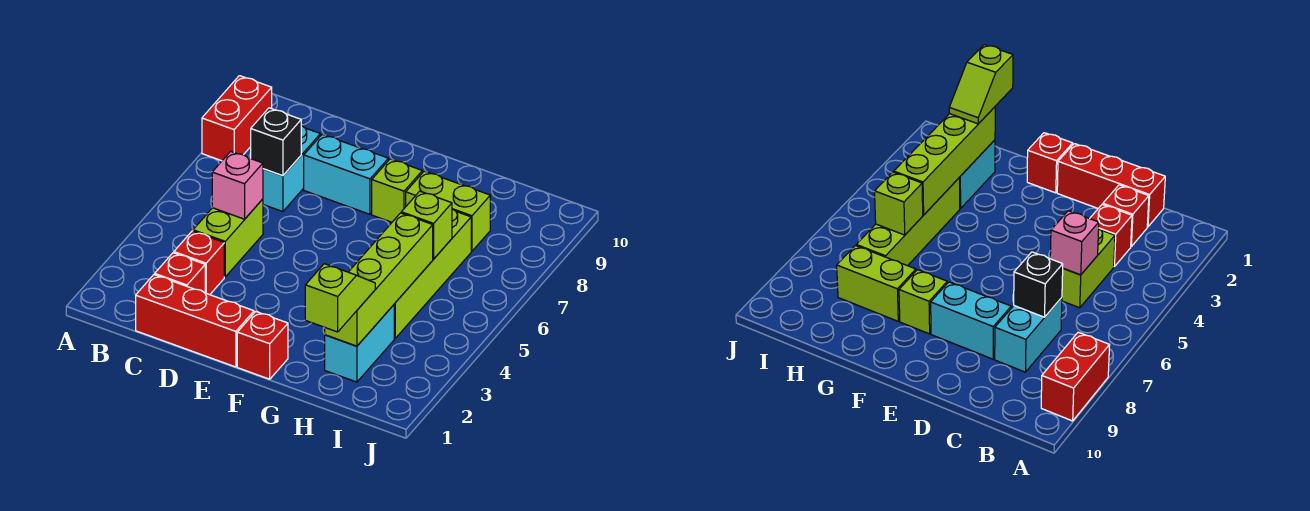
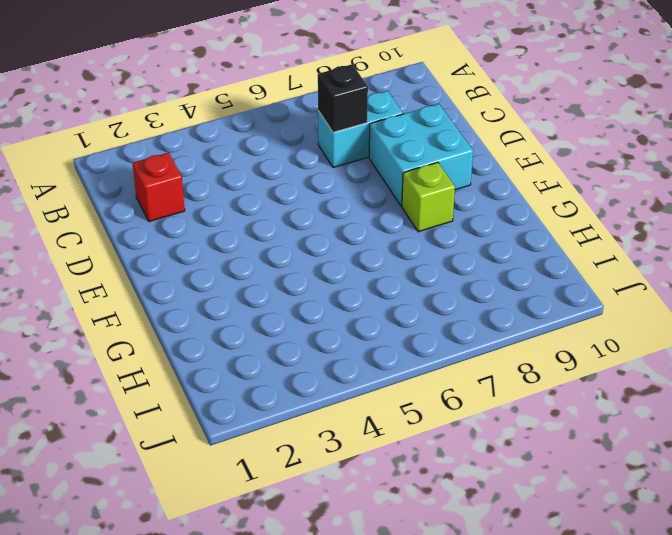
cyan 2x2 brick [369,104,473,206] -> cyan 1x2 brick [304,134,388,214]
none -> red 1x2 brick [202,76,272,161]
none -> red 1x3 brick [136,275,254,367]
none -> red 1x1 brick [174,231,224,295]

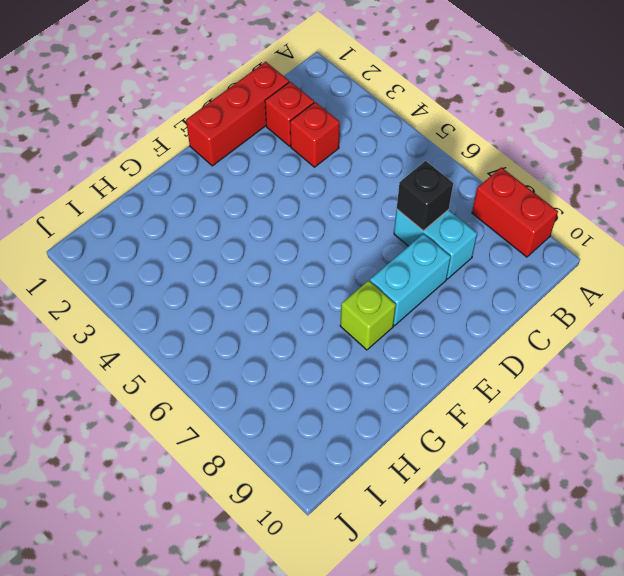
none -> lime 1x2 brick [193,199,263,277]
none -> red 1x1 brick [237,312,288,379]
none -> lime 1x2 brick [406,171,490,251]

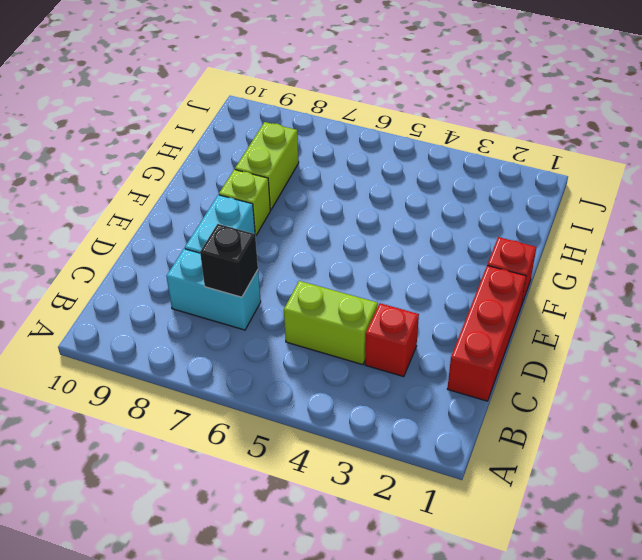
none -> red 1x2 brick [202,76,272,161]
none -> red 1x1 brick [155,253,205,293]
none -> cyan 1x2 brick [325,305,394,382]

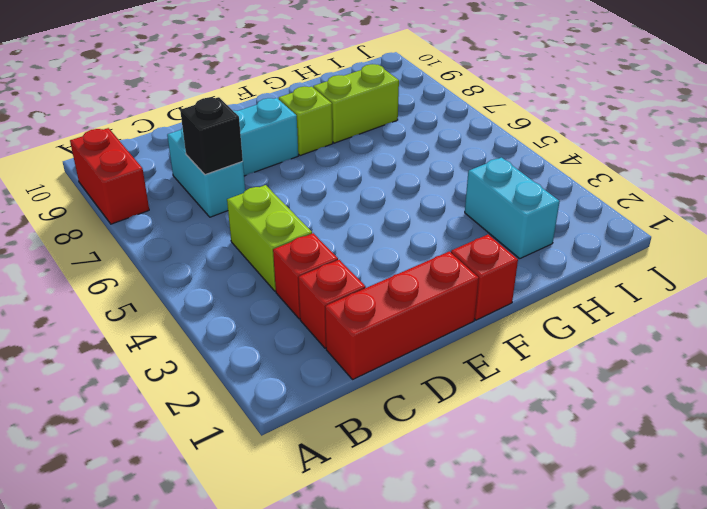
none -> lime 1x4 brick [394,209,471,338]
none -> pink 1x1 brick [212,151,263,219]
none -> lime 1x4 brick [325,213,433,346]

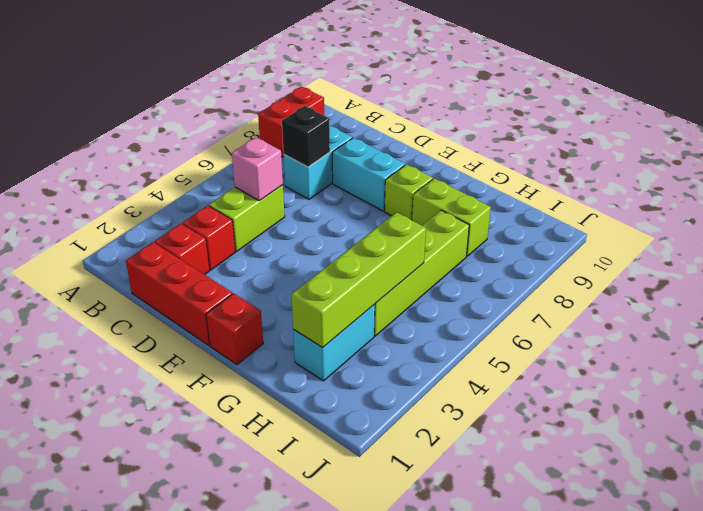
none -> lime 1x1 brick [401,191,452,259]
none -> lime 1x2 slope [305,264,375,332]

